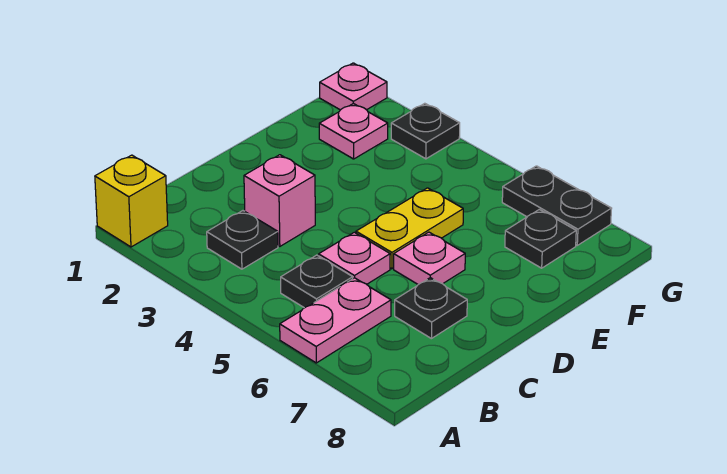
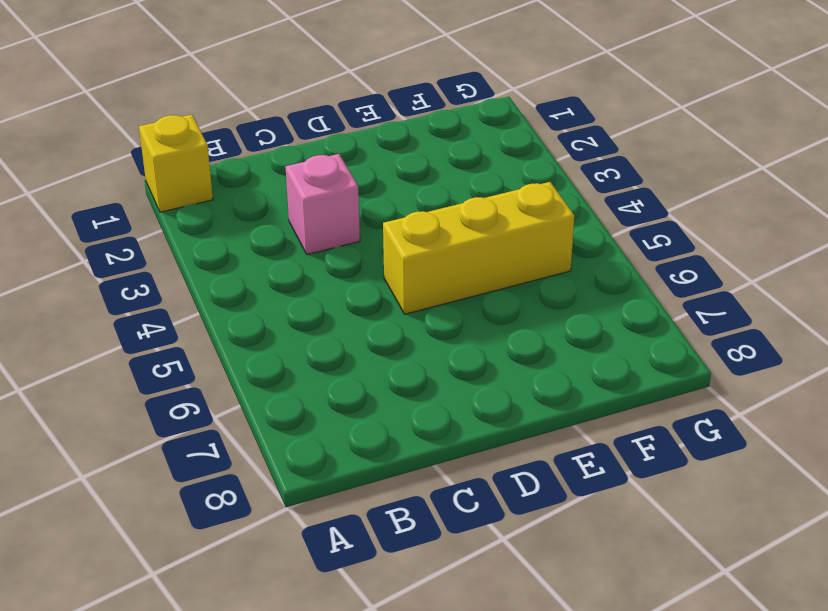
yellow 1x3 brick [383,182,574,314] -> yellow 1x2 plate [356,188,463,269]
none -> pink 1x2 plate [280,278,391,363]
none -> black 1x1 plate [207,211,278,269]
none -> black 1x1 plate [281,255,353,308]

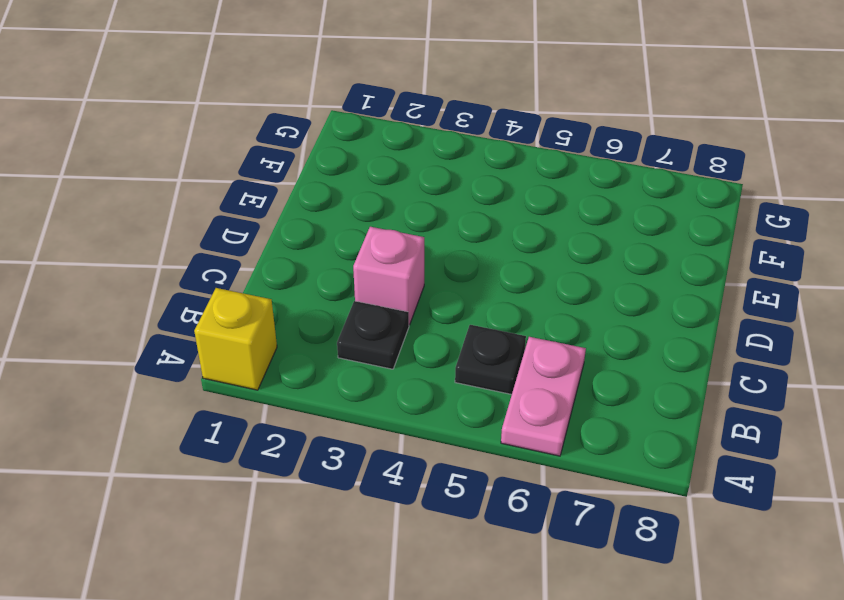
none -> pink 1x1 plate [319,232,390,284]
none -> black 1x1 plate [395,278,467,339]
none -> yellow 1x2 plate [356,188,463,269]

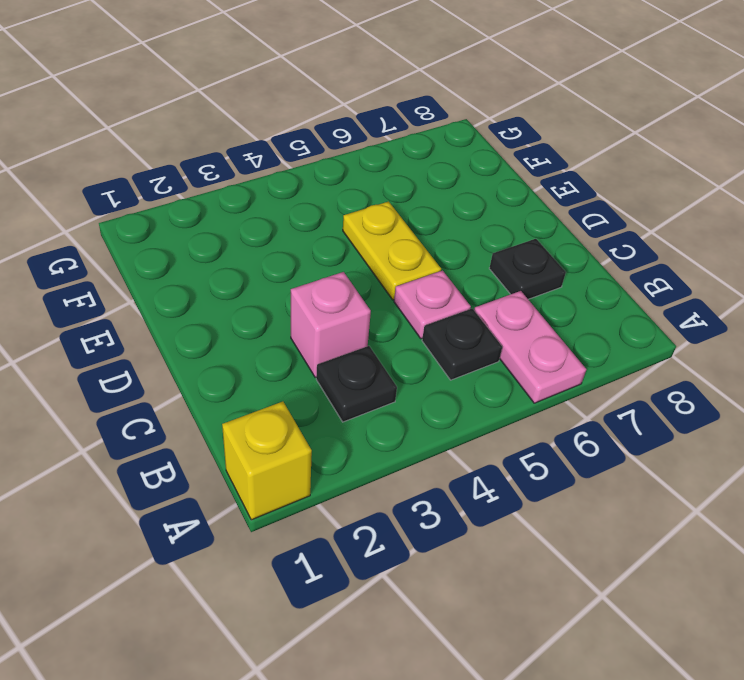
none -> pink 1x1 plate [394,232,465,285]
none -> pink 1x1 plate [319,103,388,159]
none -> black 1x1 plate [505,209,576,268]

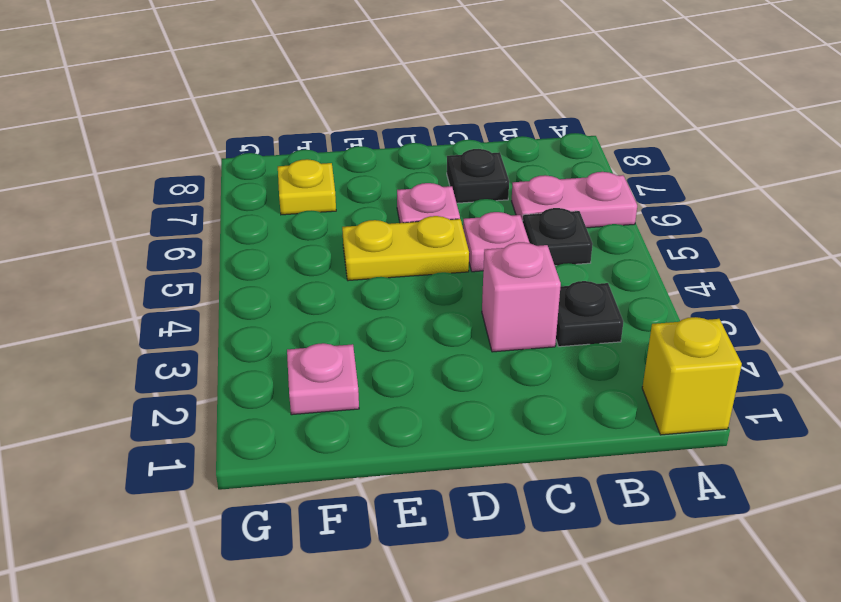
yellow 1x1 plate [278,159,336,215] -> black 1x1 plate [505,209,576,268]
none -> pink 1x1 plate [320,63,387,110]
none -> black 1x1 plate [391,103,460,159]
none -> black 1x2 plate [502,166,612,245]

